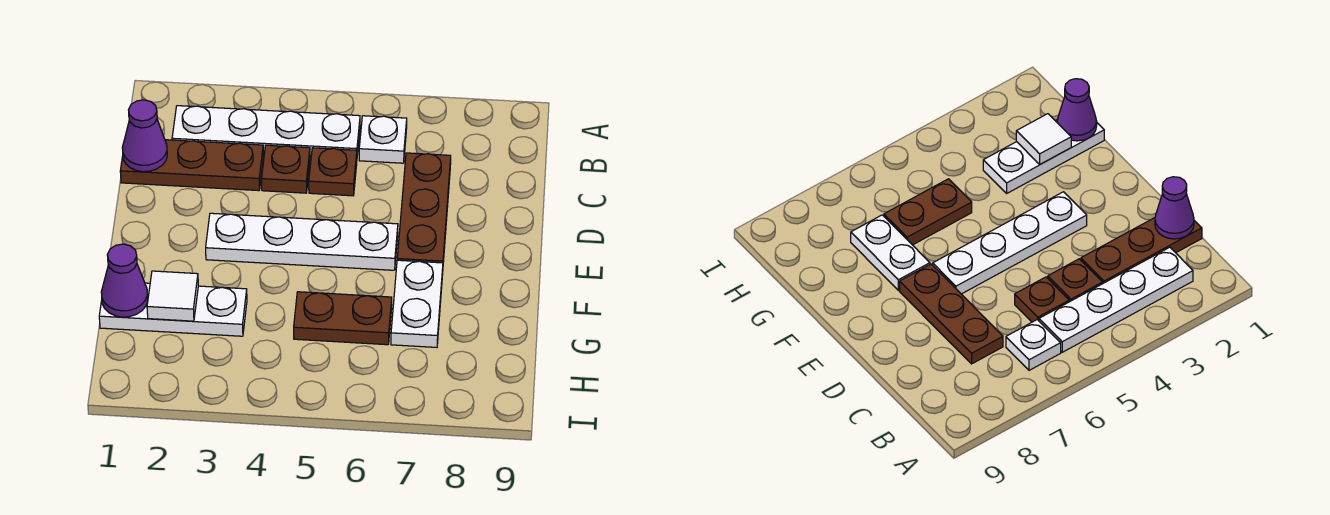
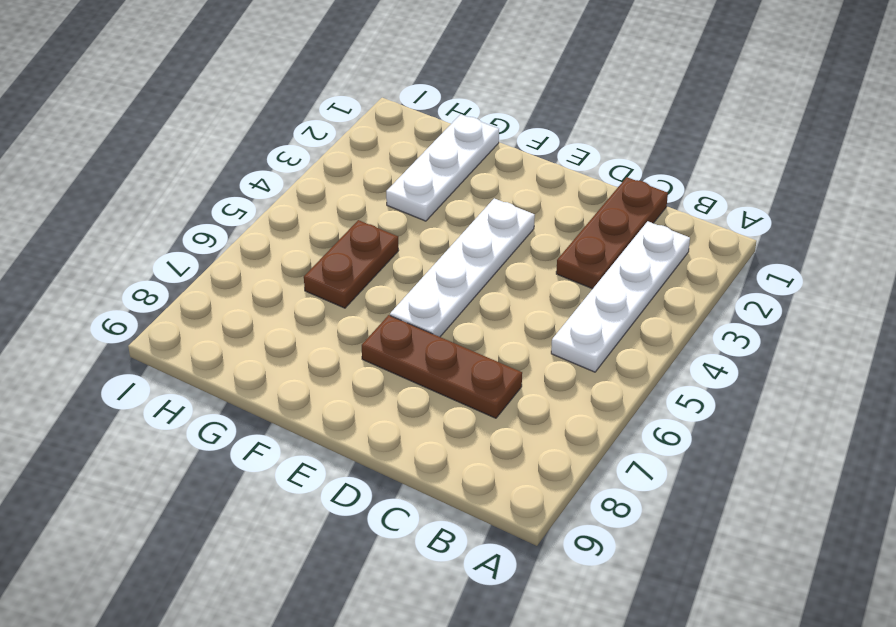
none -> white 1x1 plate [359,116,407,163]
none -> brown 1x1 plate [262,145,310,193]
none -> brown 1x1 plate [309,148,357,196]

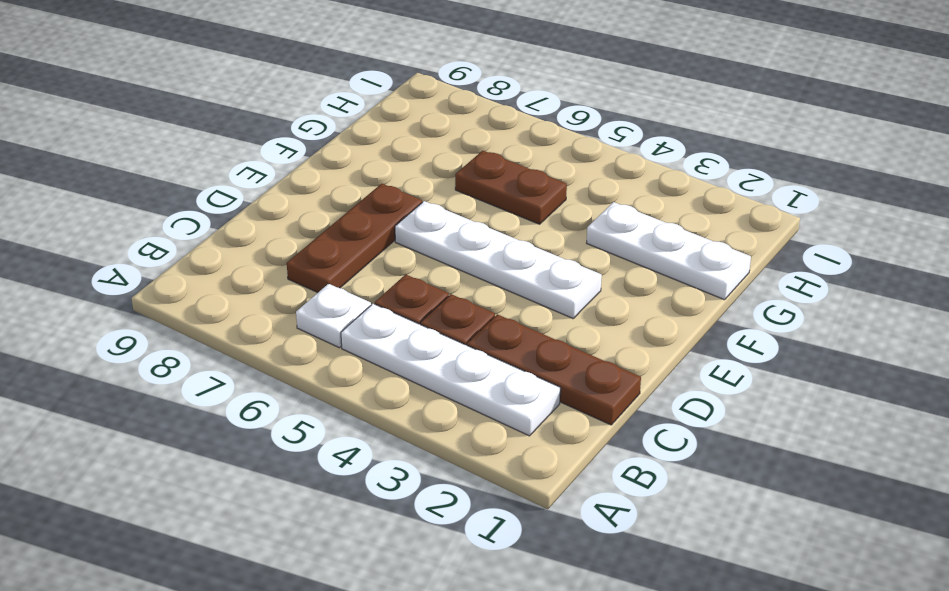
none -> white 1x2 plate [391,260,443,347]
none -> purple 1x1 cone [122,100,167,172]
none -> purple 1x1 cone [101,244,148,317]

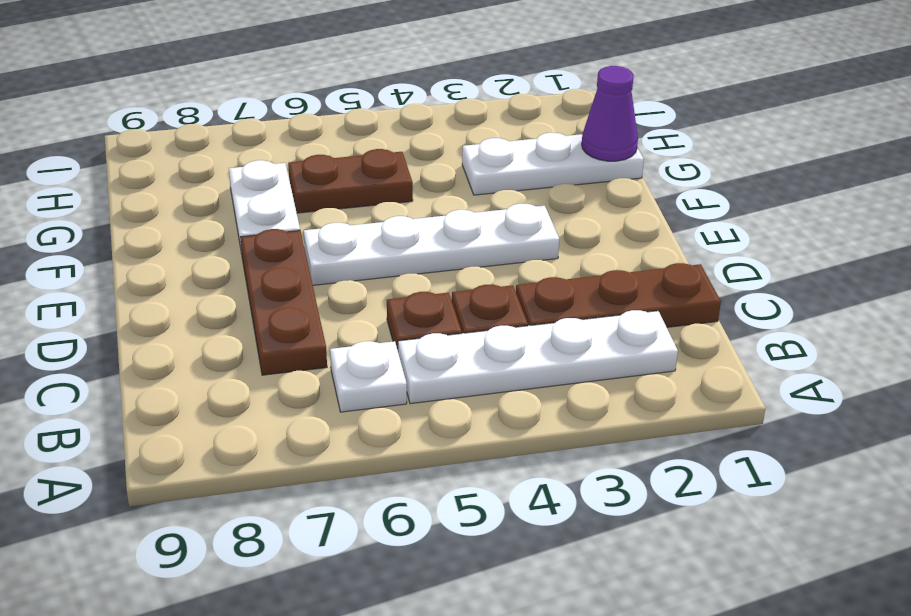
none -> purple 1x1 cone [122,100,167,172]
none -> white 1x1 tile [147,271,198,321]

